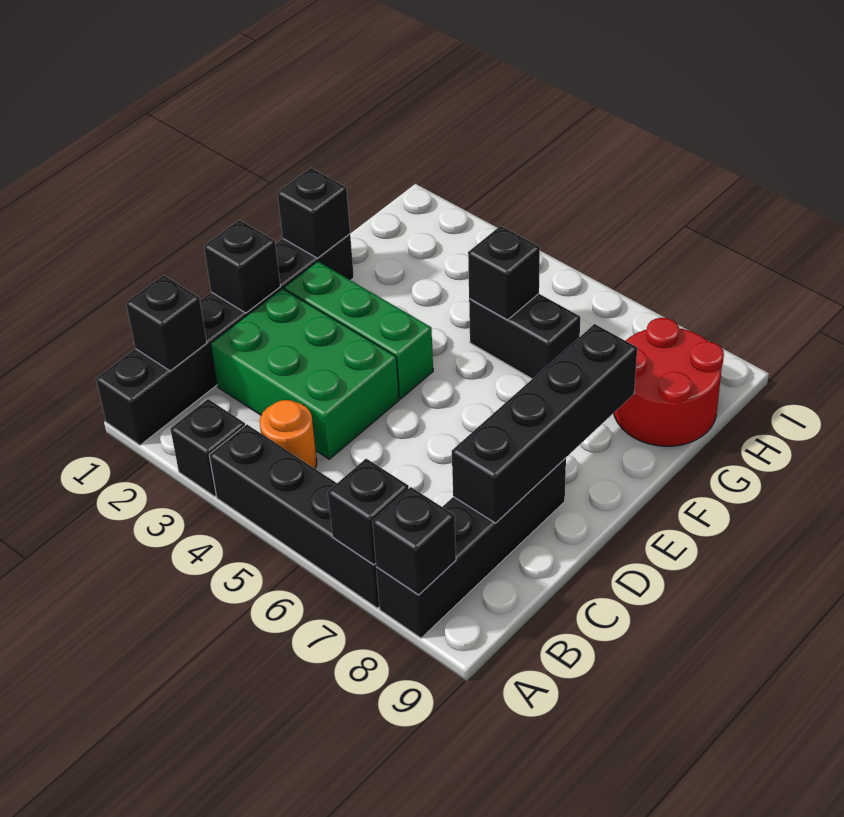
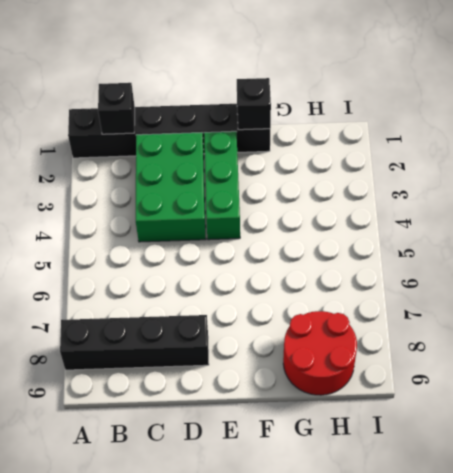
none -> black 1x1 brick [171,399,245,496]
none -> black 1x4 brick [209,424,379,608]
none -> orange 1x1 round brick [260,400,317,468]

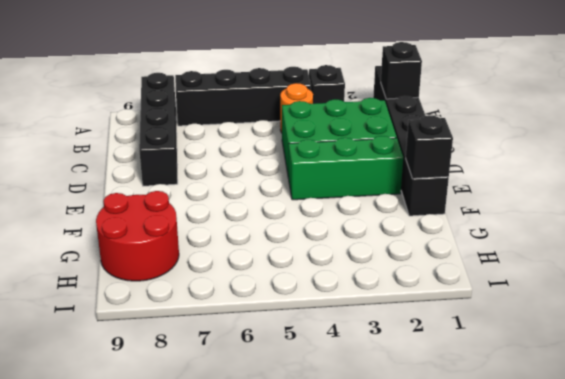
none -> black 1x2 brick [469,294,580,379]
none -> black 1x1 brick [328,459,409,565]
none -> black 1x1 brick [372,487,456,595]

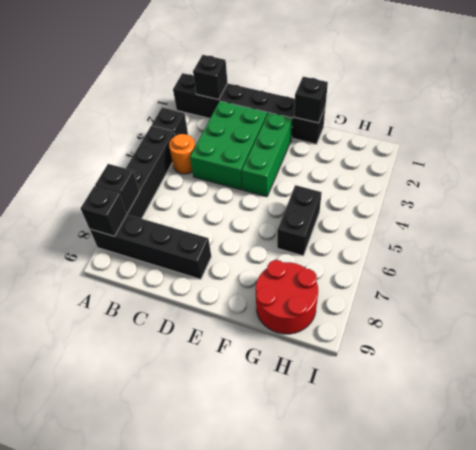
none -> black 1x4 brick [452,324,637,523]
none -> black 1x1 brick [204,220,280,313]
none -> black 1x1 brick [468,226,540,320]

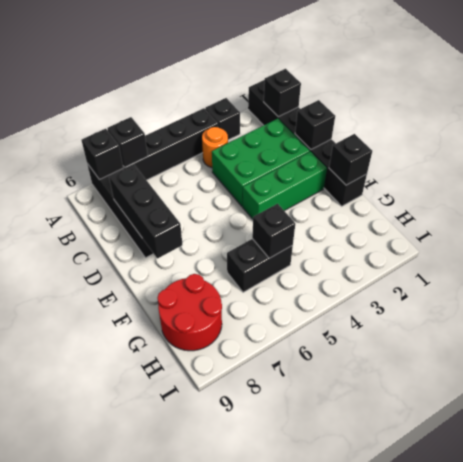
black 1x3 brick [109,165,182,258] -> black 1x4 brick [452,324,637,523]

